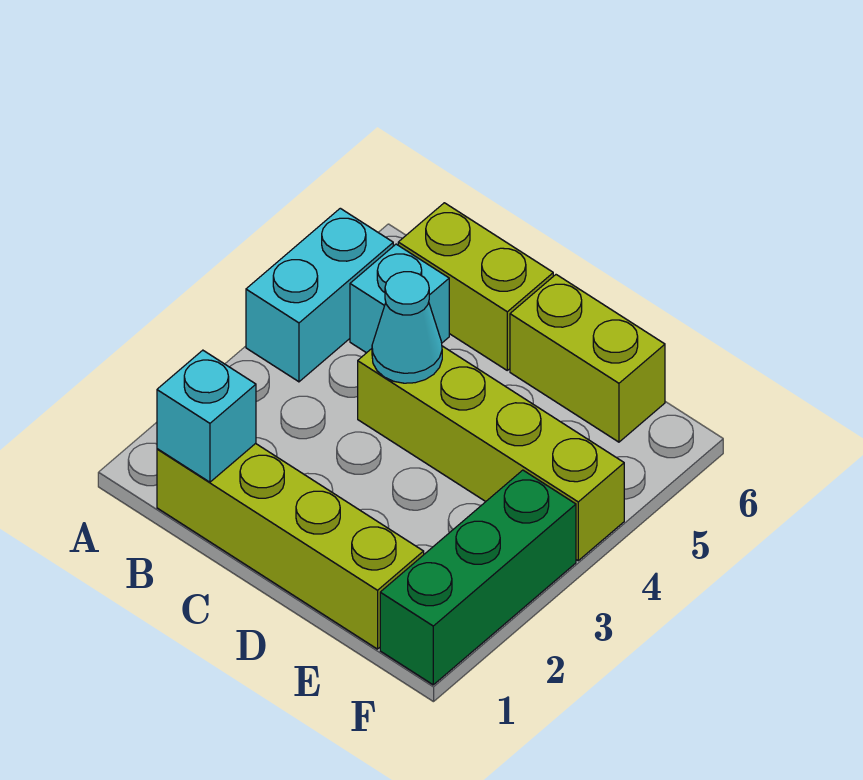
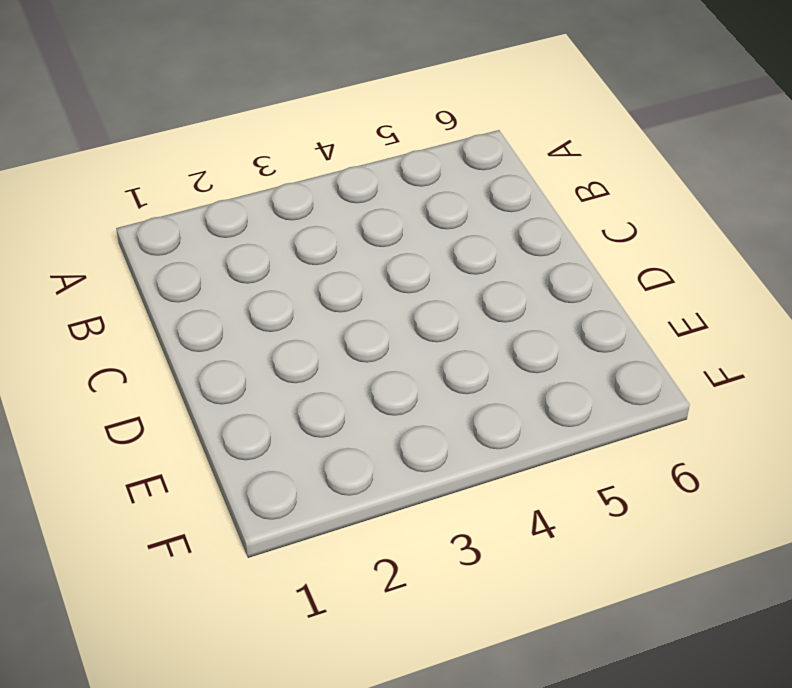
none -> cyan 1x2 brick [246,208,393,382]
none -> lime 1x4 brick [157,443,424,649]

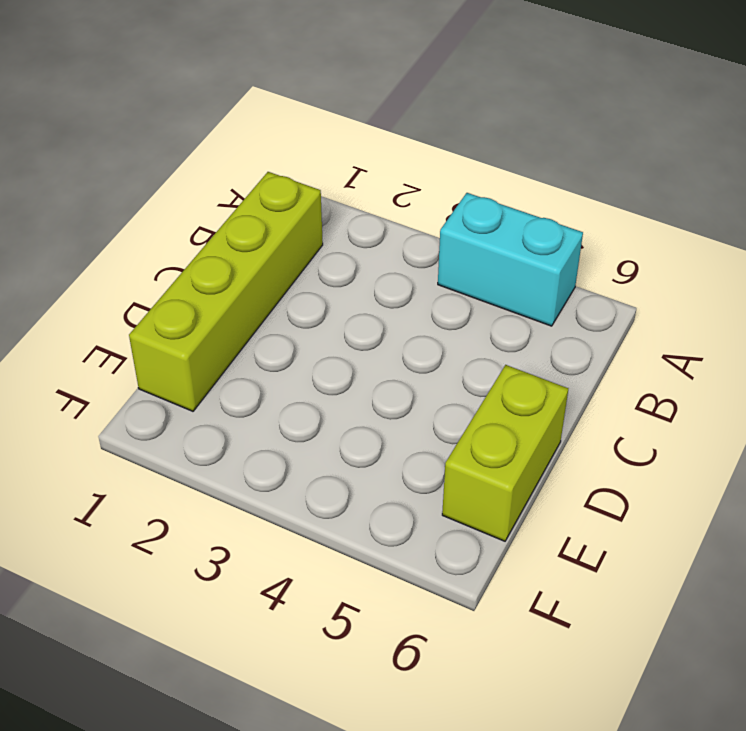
none -> cyan 1x1 brick [350,244,449,353]
none -> lime 1x2 brick [398,203,553,370]

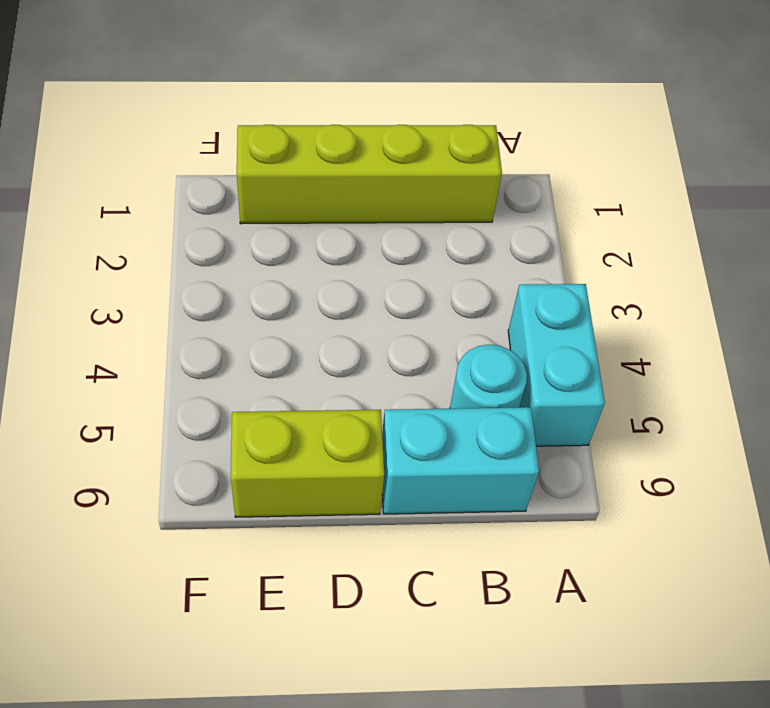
cyan 1x1 round brick [450,345,527,409] -> cyan 1x1 brick [350,244,449,353]
cyan 1x2 brick [382,407,539,514] -> lime 1x2 brick [398,203,553,370]
none -> lime 1x4 brick [358,346,624,561]
none -> green 1x3 brick [380,470,576,685]

